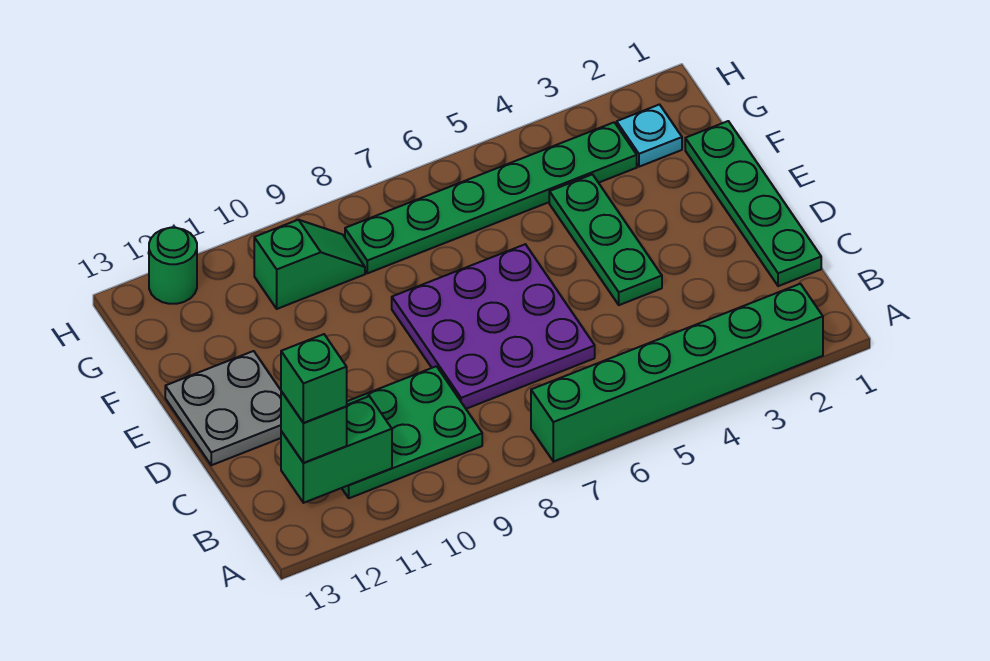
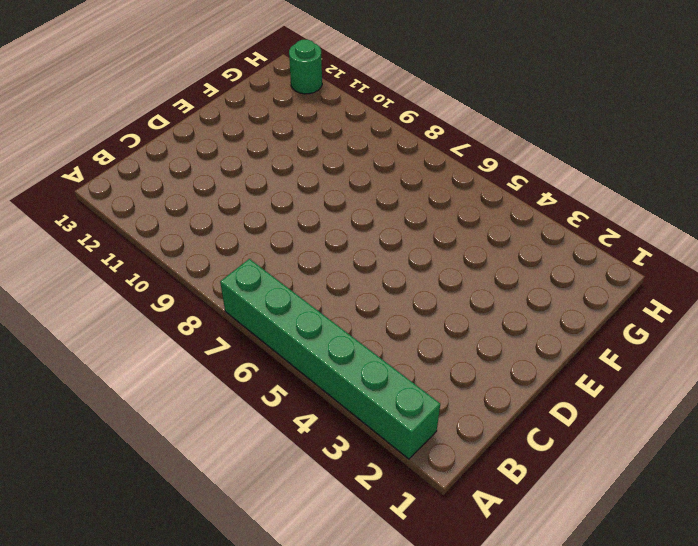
none -> green 2x3 plate [342,366,482,498]
none -> green 1x4 plate [685,121,821,286]
none -> purple 3x3 plate [392,244,595,409]

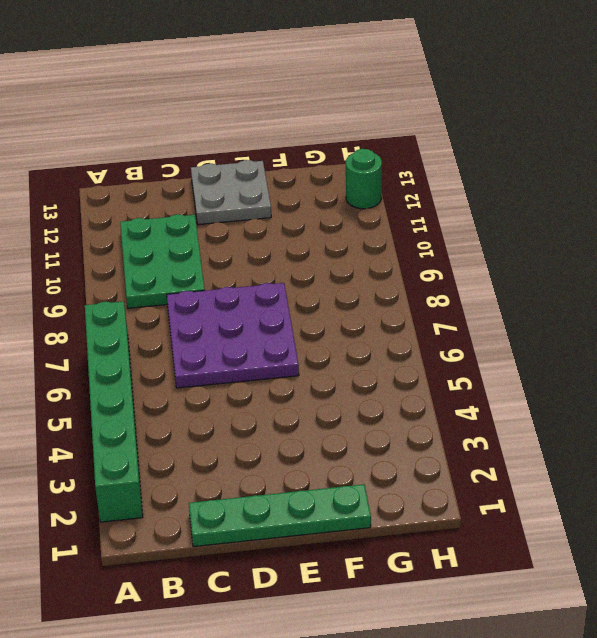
none -> green 1x3 plate [549,174,662,305]
none -> cyan 1x1 plate [617,105,682,167]
none -> green 1x6 plate [345,122,637,273]

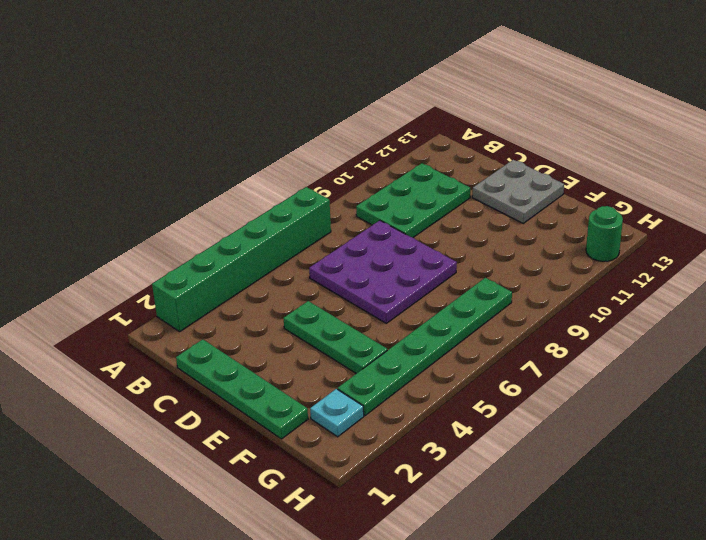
none -> green 1x2 slope [254,220,365,309]
none -> green 1x2 brick [281,396,392,503]
none -> green 1x1 brick [281,391,347,463]

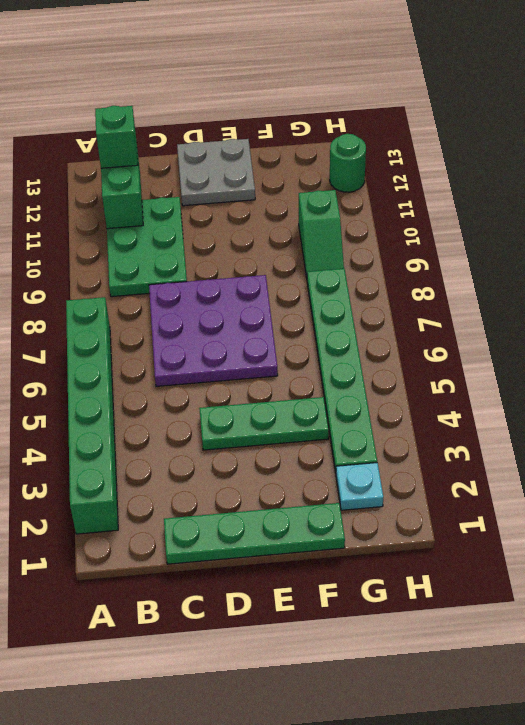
none -> green 1x1 brick [281,334,347,423]

